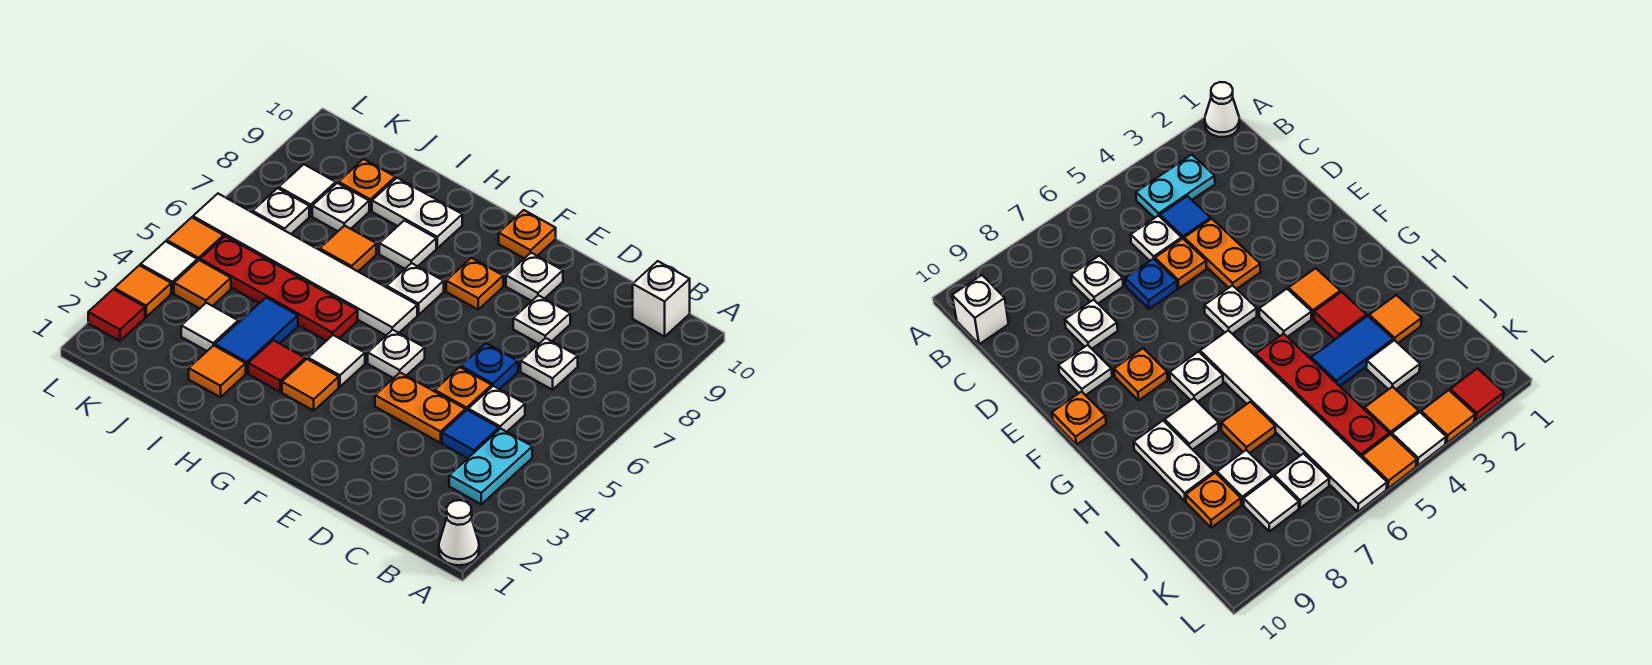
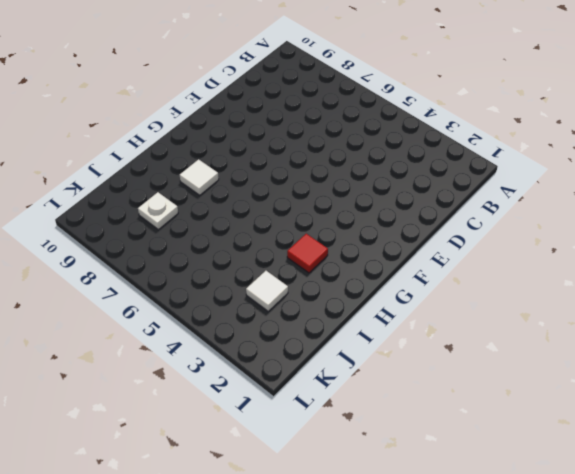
none -> white 1x1 cone [439,500,479,565]
none -> cyan 1x2 plate [449,429,532,504]
none -> white 1x1 brick [633,261,690,337]
none -> blue 1x1 tile [442,410,499,458]

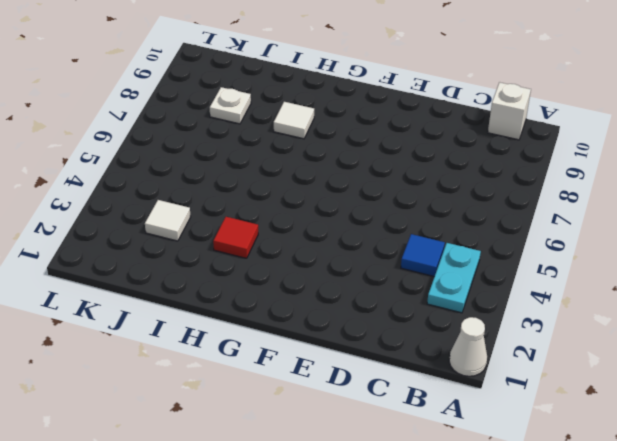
none -> white 1x1 plate [468,386,525,432]
none -> white 1x1 plate [521,338,578,390]
none -> orange 1x2 plate [375,373,465,443]
none -> orange 1x1 plate [435,367,492,411]

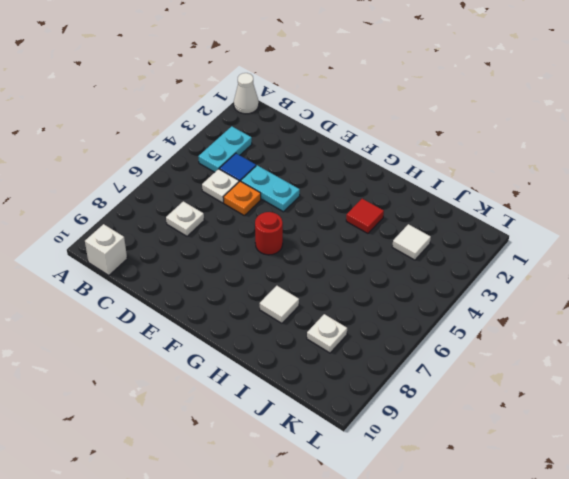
cyan 1x2 plate [241,165,300,212] -> orange 1x2 plate [375,373,465,443]
red 1x1 round brick [255,212,283,255] -> none
none -> blue 1x1 plate [461,343,518,389]
none -> white 1x1 plate [513,295,570,344]
none -> white 1x1 plate [506,253,563,301]
none -> white 1x1 plate [368,330,425,378]

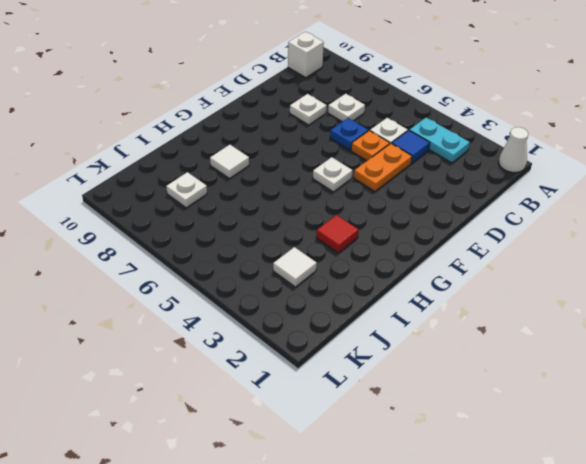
none -> white 1x1 plate [506,253,563,301]
none -> orange 1x1 plate [446,258,503,310]
none -> orange 1x1 plate [499,210,556,258]
none -> orange 1x1 tile [282,359,339,411]

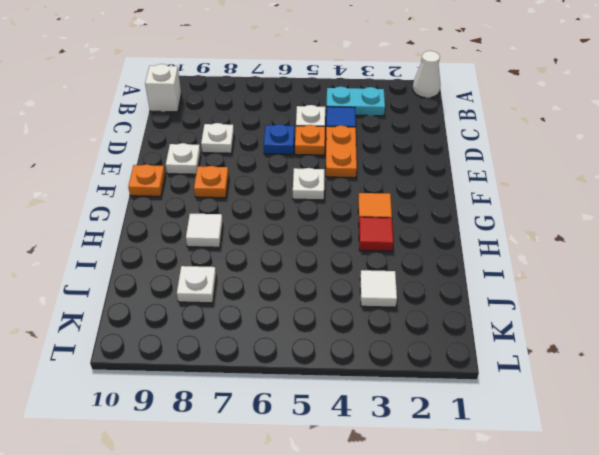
none -> white 1x1 plate [521,338,578,390]
none -> white 1x1 tile [308,335,365,387]
none -> white 1x6 tile [193,194,417,335]
none -> white 1x1 plate [387,263,444,315]

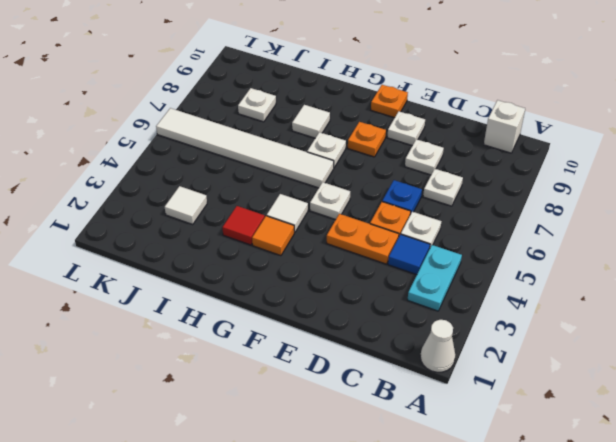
none -> red 1x4 plate [200,236,358,341]
none -> white 1x2 plate [372,178,462,248]
none -> orange 1x1 tile [189,345,246,397]
none -> blue 1x2 tile [215,298,298,373]

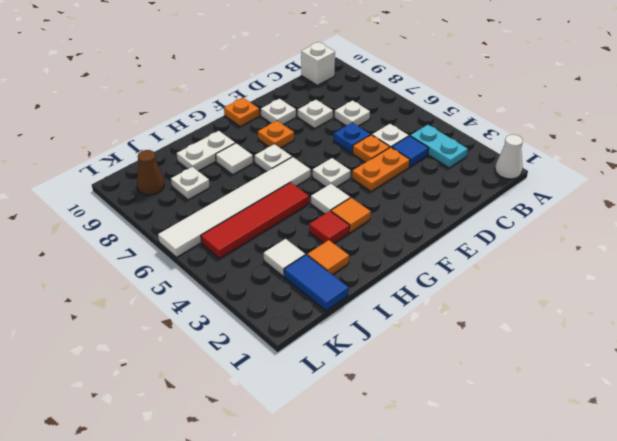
red 1x4 tile [201,183,309,258] -> red 1x4 plate [200,236,358,341]
blue 1x2 tile [284,255,349,311] -> blue 1x2 tile moved to [215,298,298,373]
brown 1x1 cone [137,150,164,195] -> none
none -> orange 1x1 tile [320,226,376,271]
none -> orange 1x1 plate [339,159,395,211]
none -> orange 1x1 tile [174,260,231,308]
none -> white 1x1 plate [253,188,309,234]

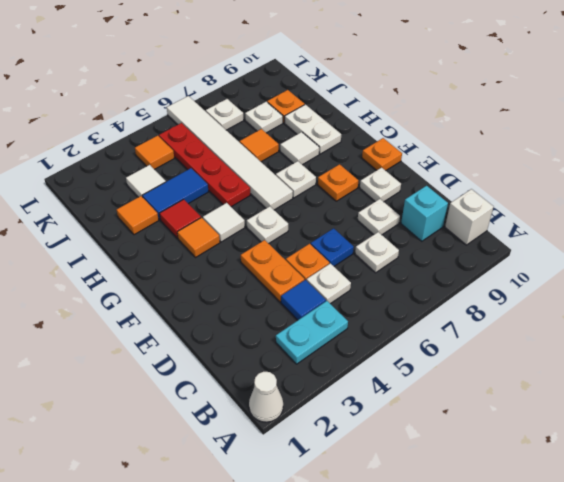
cyan 1x1 brick [401,186,448,241] -> none
none -> white 1x1 tile [279,164,336,216]
none -> red 1x1 tile [88,289,145,341]
none -> orange 1x1 tile [114,265,171,317]
none -> white 1x1 tile [141,241,197,293]

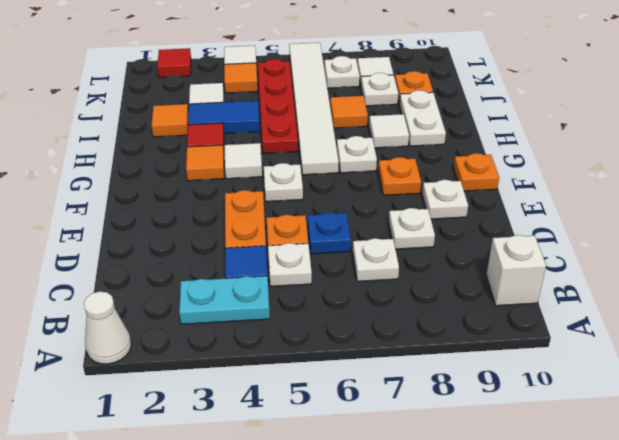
none -> orange 1x1 tile [114,265,171,317]
none -> orange 1x1 tile [167,217,224,261]

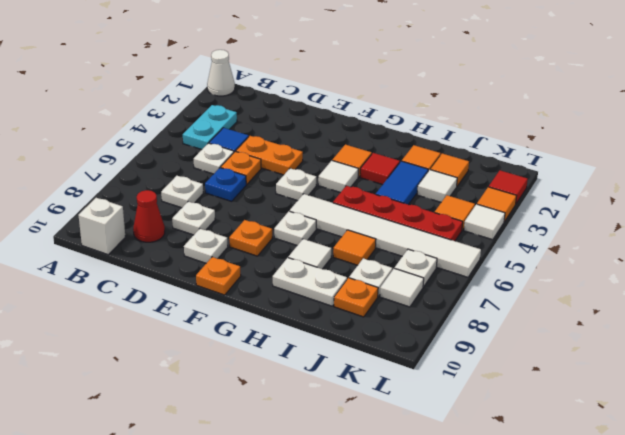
red 1x1 cone [133,190,165,242] -> none
orange 1x1 tile [430,154,469,186] -> orange 1x1 tile moved to [167,217,224,261]

